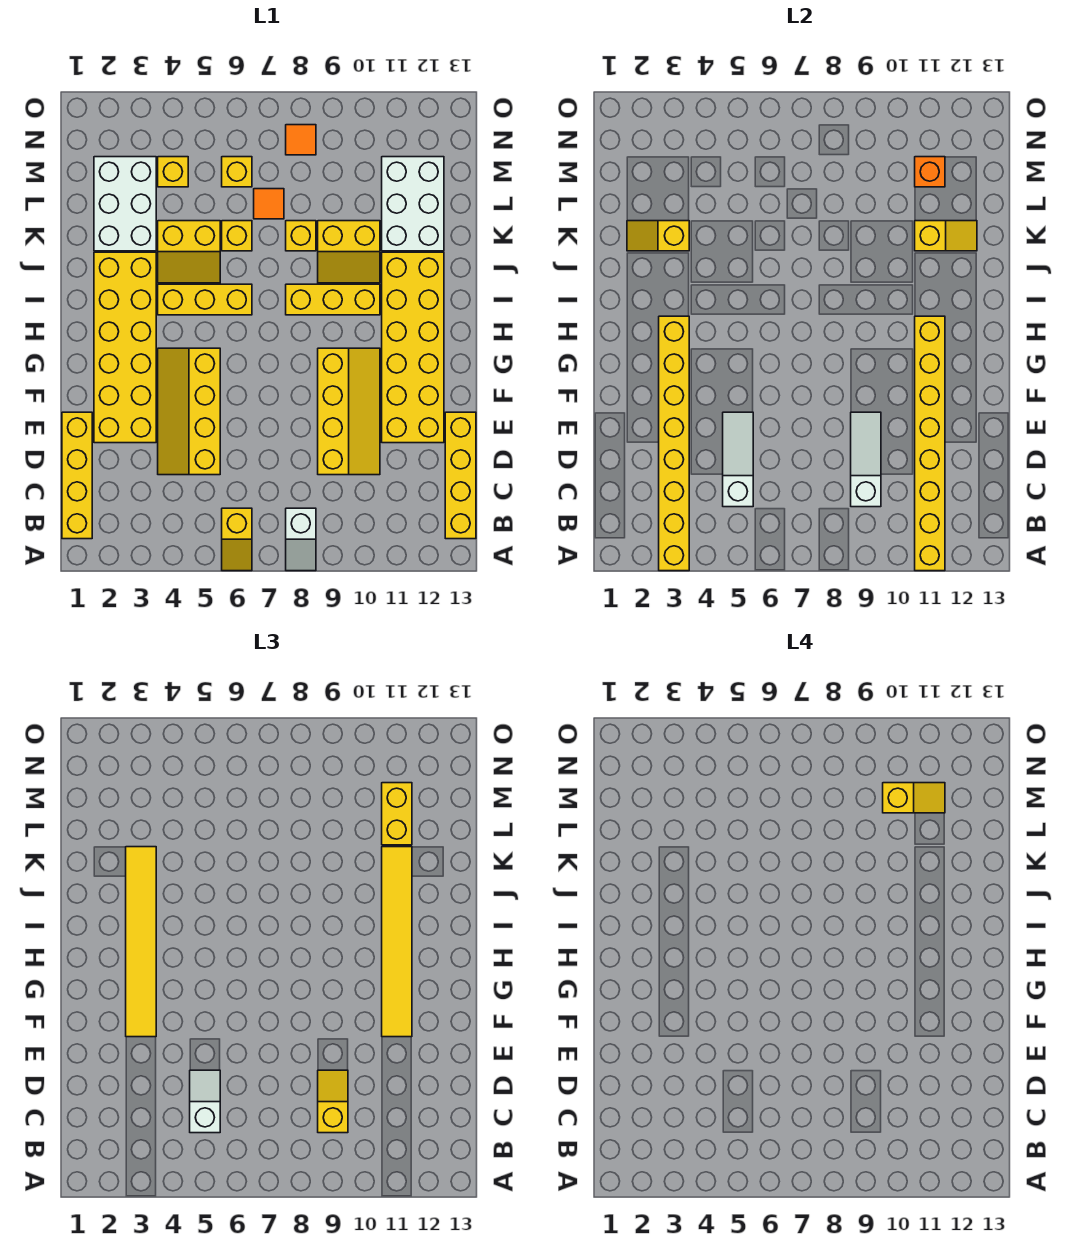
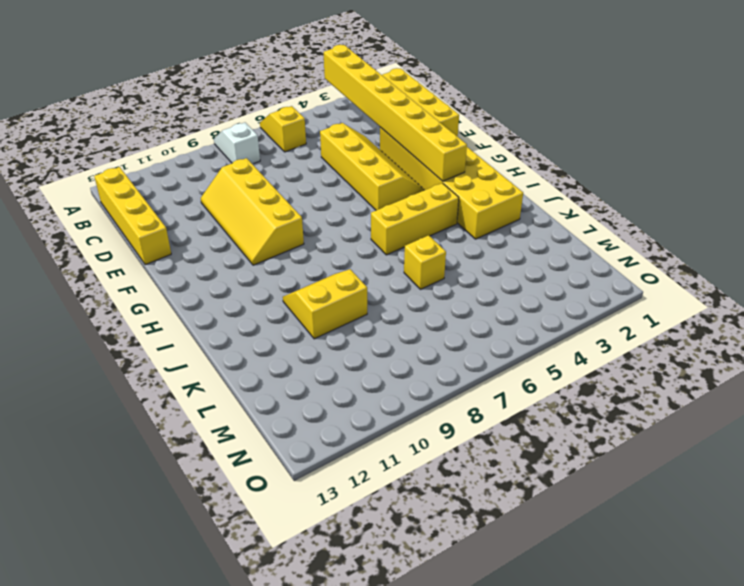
none -> yellow 2x6 brick [382,252,444,443]
none -> yellow 1x3 brick [286,284,380,315]
none -> yellow 2x2 slope [158,221,220,283]
none -> white 2x3 brick [94,157,156,251]

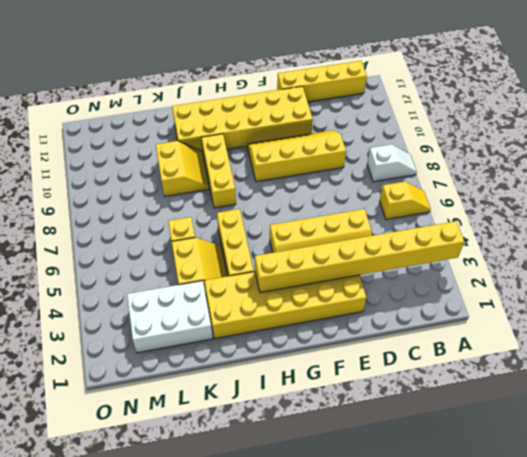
none -> yellow 1x4 brick [62,412,92,539]
none -> yellow 1x1 brick [286,221,316,251]
none -> white 2x3 brick [382,157,444,251]
none -> orange 1x1 tile [254,189,284,219]

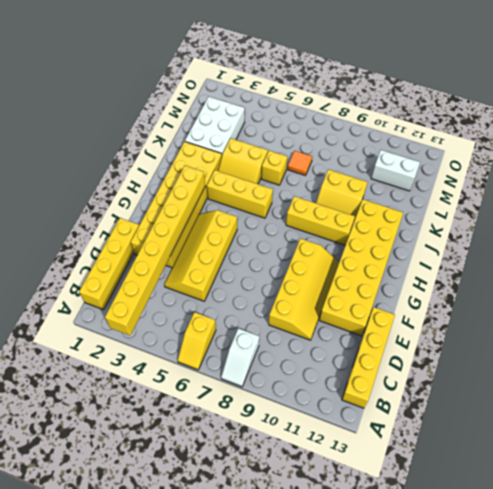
white 1x2 brick [371,150,420,191] -> white 2x3 brick [382,157,444,251]
none -> yellow 1x1 brick [286,221,316,251]
none -> yellow 1x1 brick [158,157,188,187]
none -> yellow 1x1 brick [222,157,252,187]
none -> orange 1x1 tile [286,125,316,155]

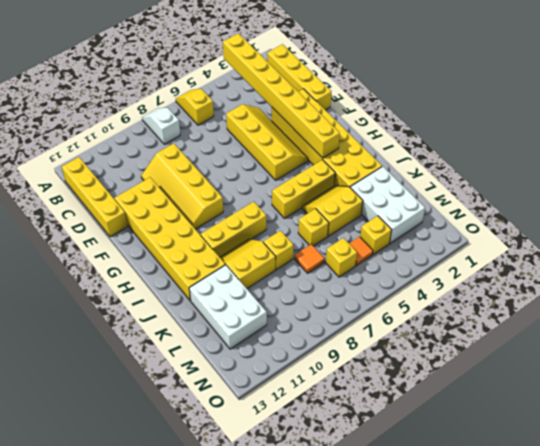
orange 1x1 tile [349,237,373,266] -> orange 1x1 tile moved to [286,125,316,155]
none -> yellow 1x8 brick [915,316,945,571]
none -> white 1x3 slope [723,412,753,507]
none -> white 1x3 slope [851,412,881,507]
none -> yellow 1x2 slope [627,221,689,251]

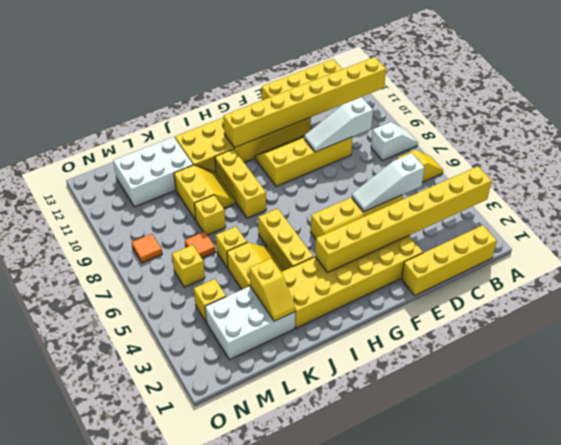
none -> yellow 1x2 slope [915,221,977,251]
none -> orange 1x1 brick [915,157,945,187]
none -> white 1x2 slope [190,1070,220,1133]
none -> yellow 1x2 slope [318,1070,348,1133]

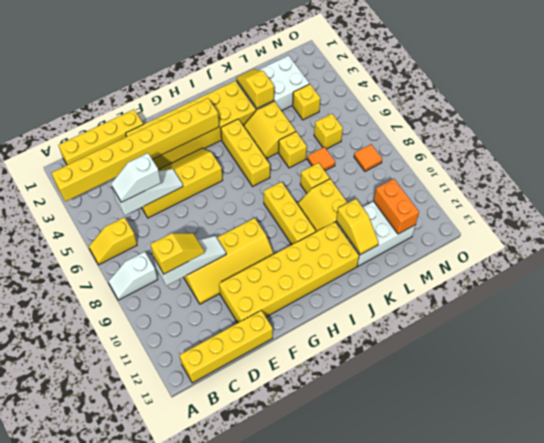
white 1x2 slope [111,153,161,202] -> white 1x2 slope turned to [190,1070,220,1133]
orange 1x2 brick [374,179,419,234] -> orange 1x1 brick [915,157,945,187]
none -> yellow 1x8 brick [915,316,945,571]
none -> yellow 1x6 tile [126,847,156,1037]
none -> yellow 1x6 tile [382,847,412,1037]
none -> yellow 1x2 brick [382,783,412,845]

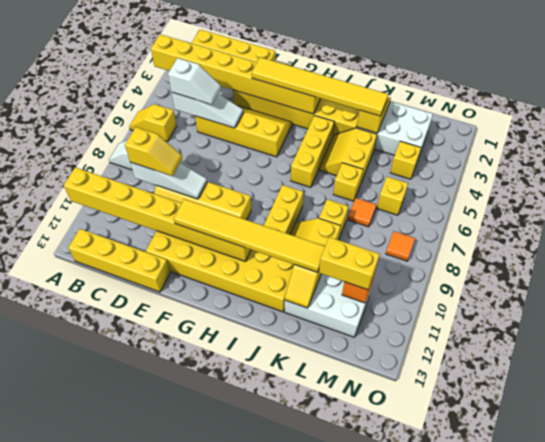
none -> yellow 1x2 slope [883,783,945,813]

